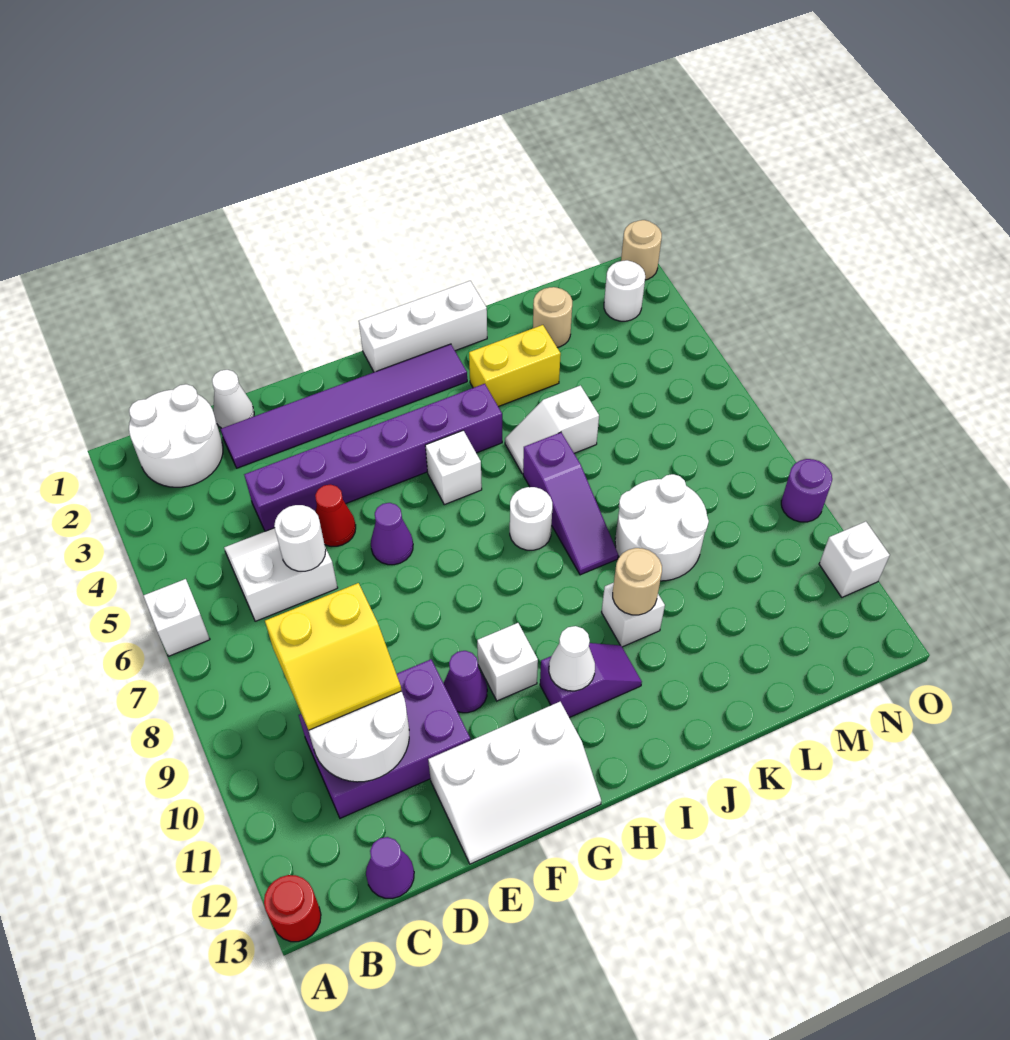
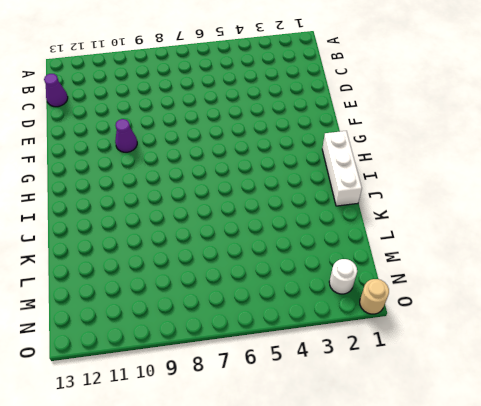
none -> white 1x1 brick [143,579,210,656]
none -> red 1x1 round brick [264,875,321,942]
none -> white 2x2 round brick [129,384,223,487]
none -> white 2x2 slope [224,528,338,621]

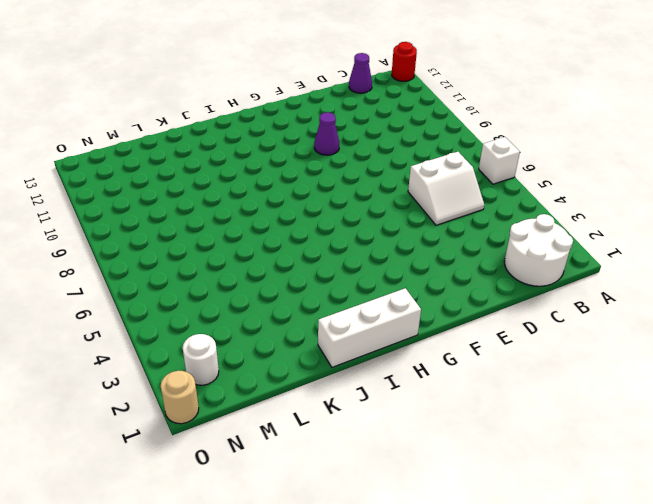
none -> purple 2x3 brick [299,659,471,818]
none -> white 1x1 cone [212,370,254,428]
none -> purple 1x6 tile [220,344,467,468]
none -> purple 1x6 brick [244,384,502,531]

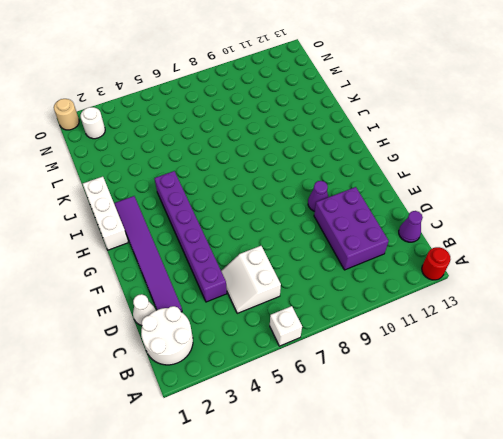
none -> red 1x1 cone [315,484,356,546]
none -> white 2x3 slope [428,702,601,864]
none -> purple 1x1 cone [371,503,413,565]
none -> white 1x1 brick [477,623,538,701]

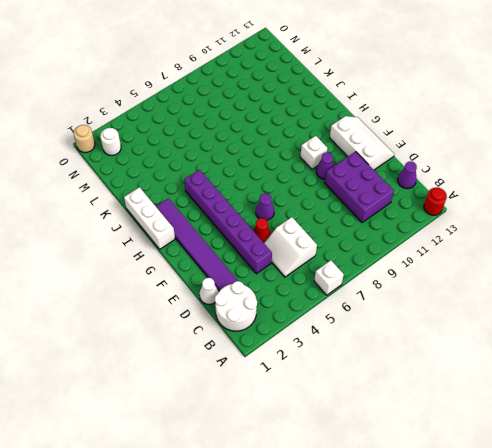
none -> white 1x1 brick [425,431,482,505]
none -> purple 1x2 slope [540,643,642,718]
none -> white 1x1 round brick [510,487,552,550]
none -> yellow 1x2 brick [469,325,561,407]

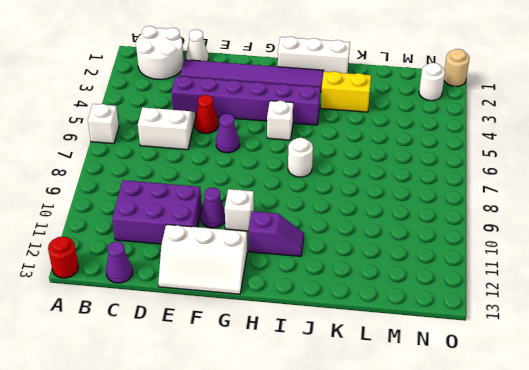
none -> white 1x2 slope [505,385,599,474]
none -> purple 1x3 slope [523,432,618,575]
none -> white 1x1 brick [602,583,665,647]
none -> white 2x2 round brick [615,474,709,581]

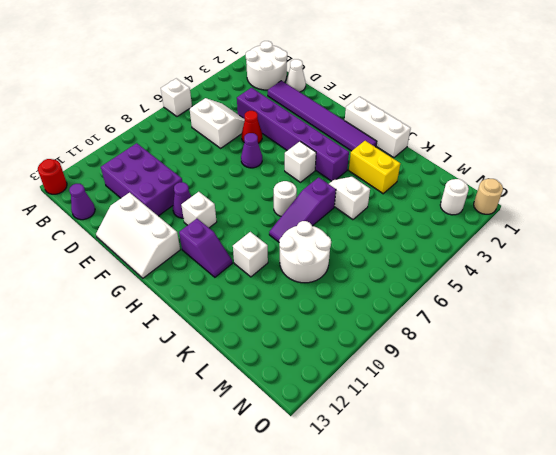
none -> tan 1x1 round brick [533,287,572,347]
none -> purple 1x1 round brick [781,459,832,522]
none -> white 1x1 brick [819,521,890,597]
none -> white 2x2 round brick [309,691,409,782]

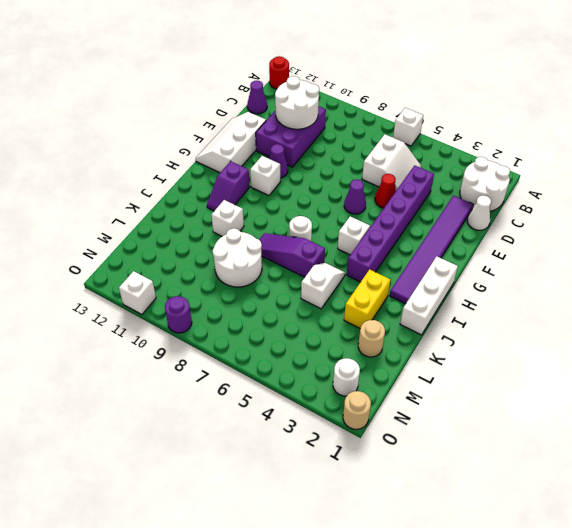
none -> white 1x1 round brick [274,505,326,571]
none -> white 1x1 cone [549,626,595,691]
none -> tan 1x1 round brick [613,548,662,615]
none -> yellow 2x2 slope [265,583,402,730]

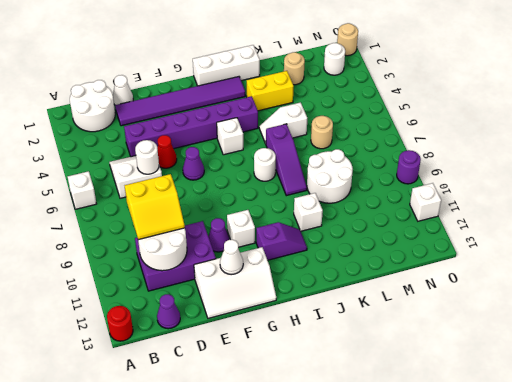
white 1x1 cone [220,240,243,275] -> white 1x1 cone moved to [549,626,595,691]
tan 1x1 round brick [311,116,333,149] -> tan 1x1 round brick moved to [613,548,662,615]

